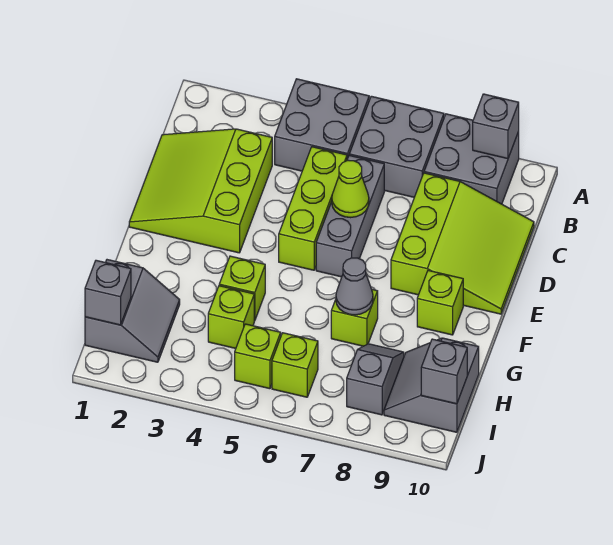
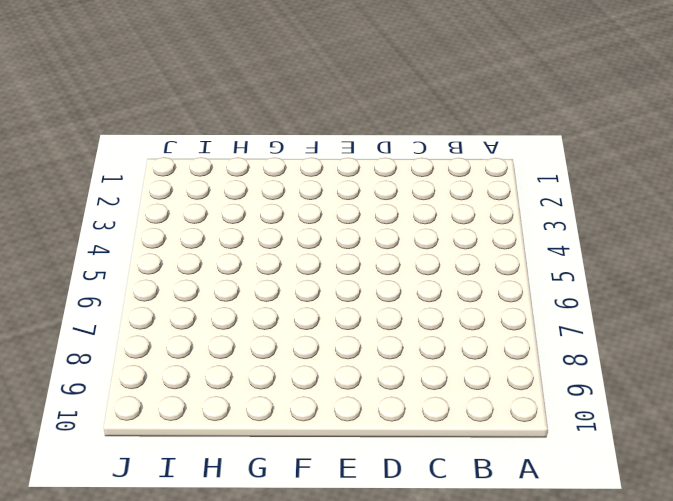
none -> grey 2x2 brick [275,79,369,171]
none -> grey 2x2 brick [349,96,444,197]
none -> grey 2x2 brick [424,114,519,204]

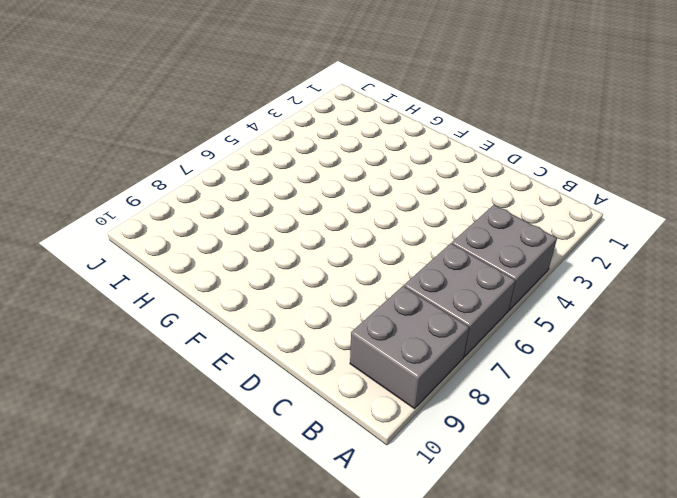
none -> lime 3x3 slope [129,129,272,253]
none -> lime 1x3 brick [279,147,347,270]
none -> grey 1x3 brick [316,156,384,277]

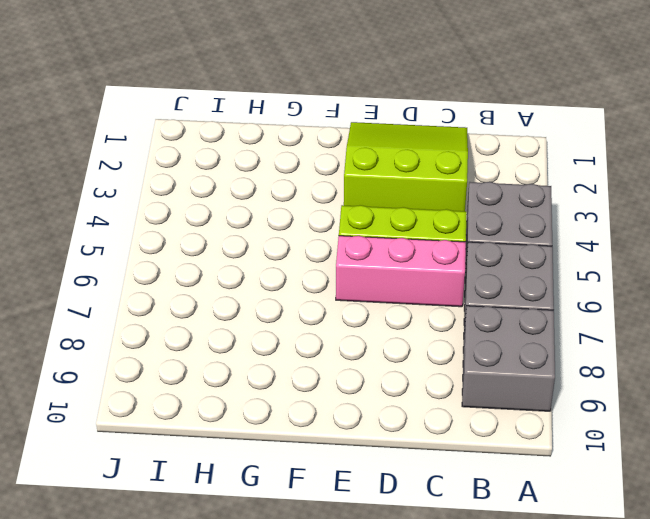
pink 1x3 brick [336,236,466,307] -> grey 1x3 brick [316,156,384,277]
none -> lime 3x3 slope [391,173,534,314]
none -> lime 1x1 brick [417,270,463,335]
none -> lime 1x1 brick [219,256,265,321]

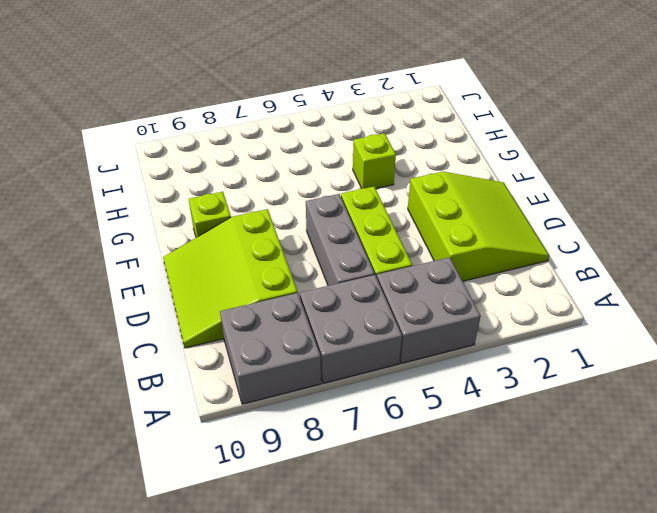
none -> lime 1x1 brick [331,289,378,346]
none -> grey 2x2 slope [85,260,180,362]
none -> lime 1x1 brick [208,286,254,348]

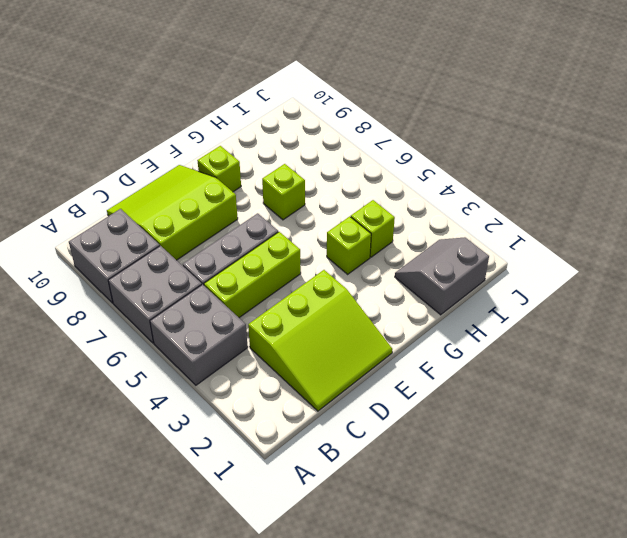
none -> grey 1x2 slope [347,344,404,415]
none -> grey 2x2 slope [384,338,479,432]
none -> lime 1x1 brick [235,324,281,389]

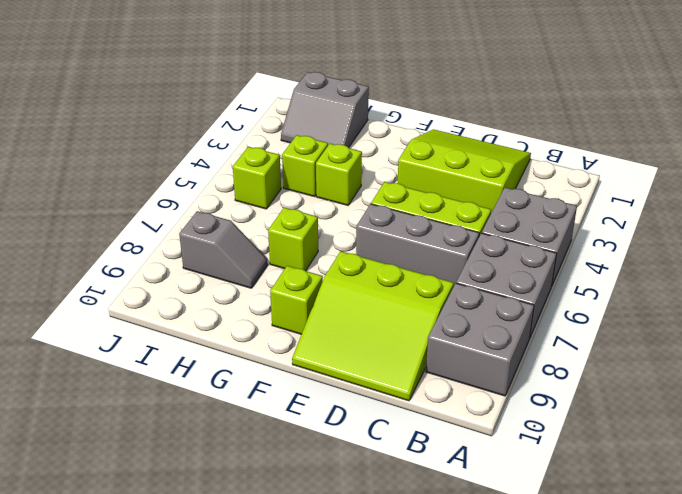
none -> grey 2x2 slope [384,338,479,432]
none -> lime 1x1 brick [272,333,318,397]
none -> grey 1x1 brick [473,94,519,159]

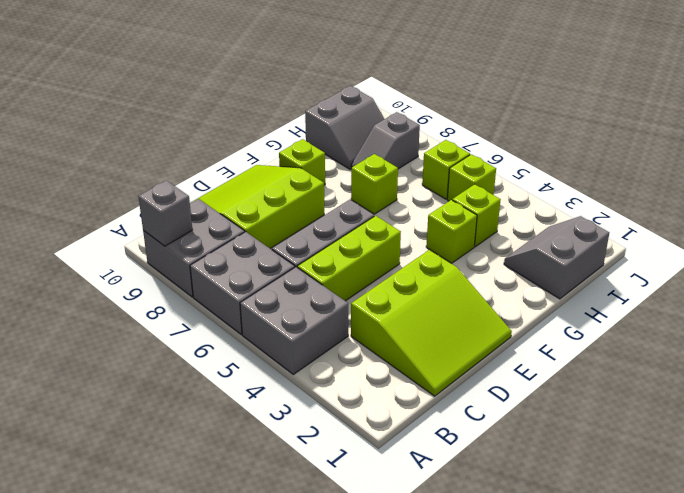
none -> lime 1x1 cone [332,160,369,218]
none -> grey 1x1 cone [336,258,373,315]
none -> grey 1x1 brick [85,260,131,325]

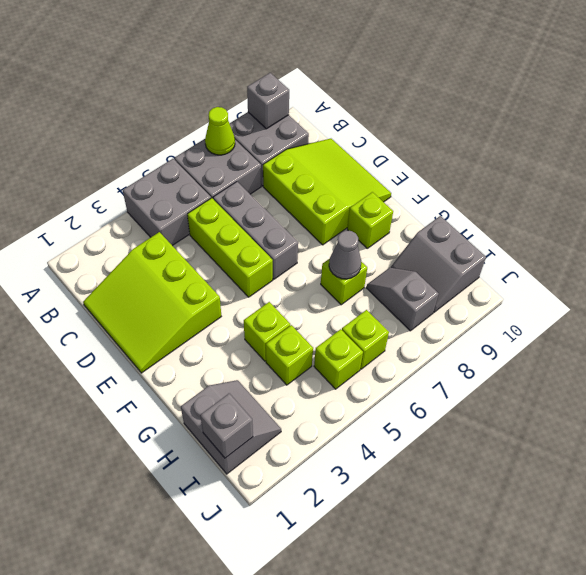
lime 1x1 cone [205,107,235,155] -> lime 1x1 cone moved to [332,160,369,218]
none -> grey 1x1 brick [421,339,467,404]

